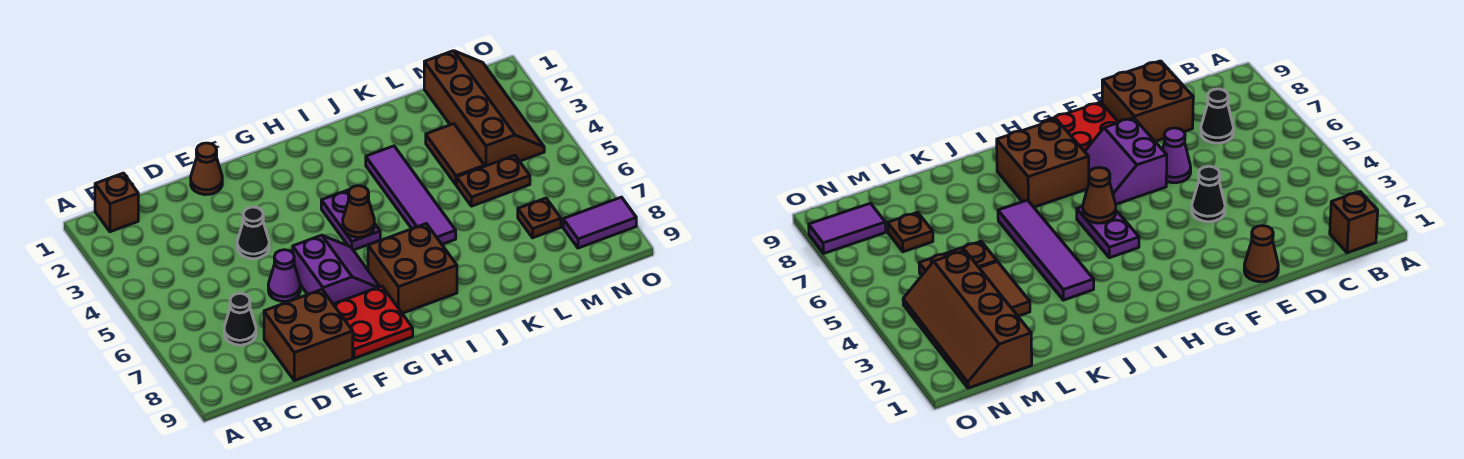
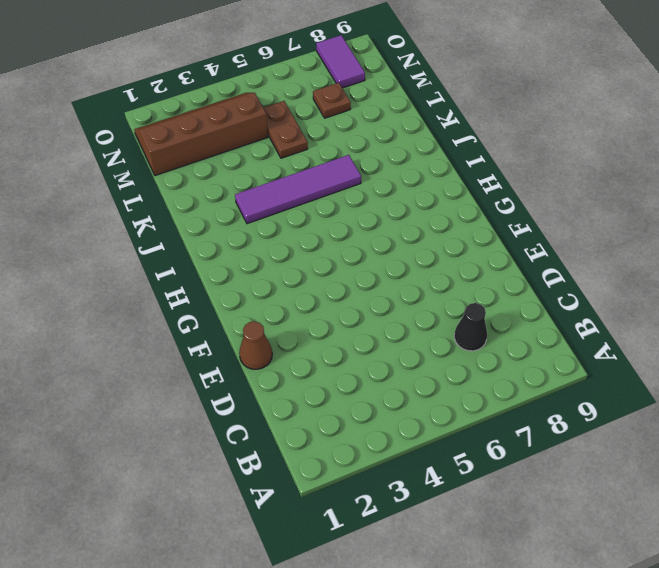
none -> brown 1x1 brick [95,173,138,232]
none -> brown 2x2 brick [264,290,353,380]
none -> black 1x1 cone [237,207,269,259]

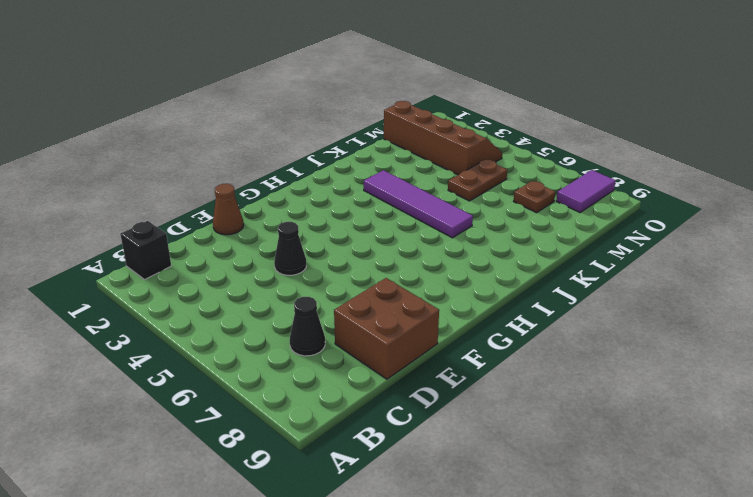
black 1x1 brick [120,221,171,280] -> brown 1x1 brick [95,173,138,232]
none -> purple 1x1 cone [268,250,300,301]
none -> purple 2x2 slope [293,235,380,304]
none -> red 2x2 plate [333,286,413,358]

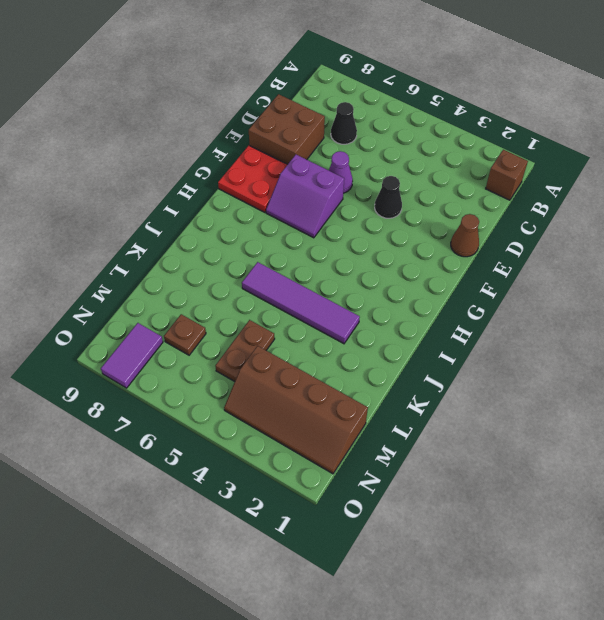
none -> purple 1x2 plate [321,190,380,250]
none -> brown 2x2 brick [368,224,457,313]
none -> brown 1x2 tile [426,124,484,185]

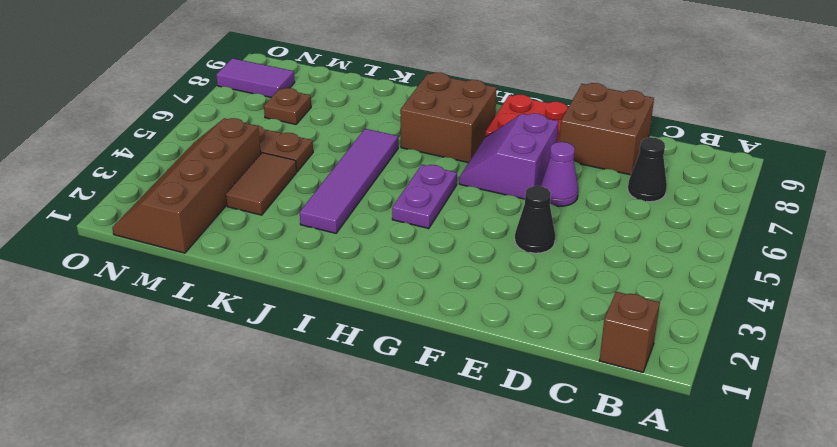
none -> brown 1x1 cone [191,143,222,195]
none -> brown 1x1 cone [343,186,374,237]

